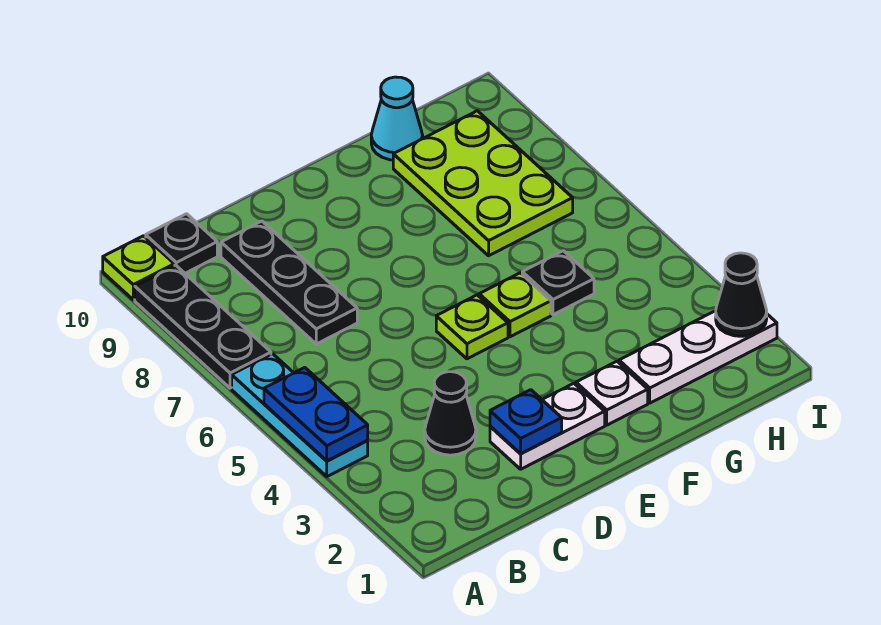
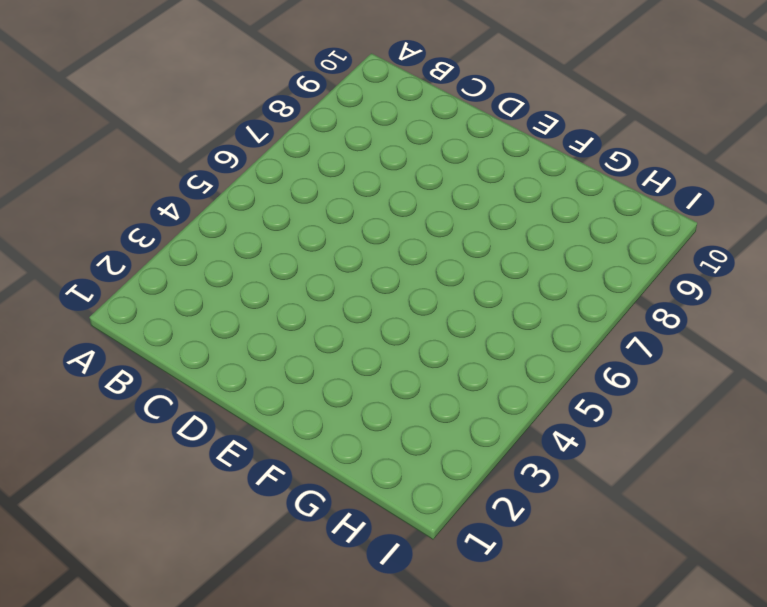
none -> cyan 1x3 plate [232,354,368,476]
none -> black 1x3 plate [135,265,271,388]
none -> lime 1x1 plate [103,236,174,300]

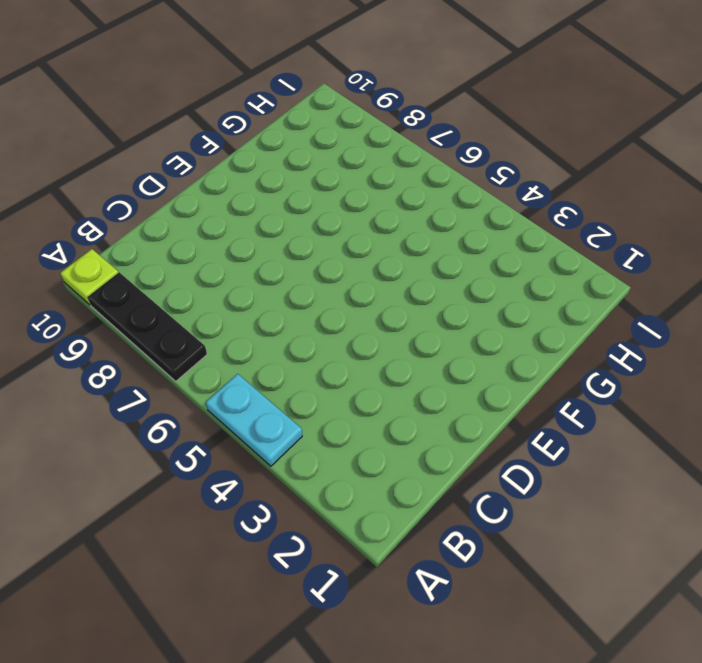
cyan 1x2 plate [206,374,302,466] -> cyan 1x3 plate [232,354,368,476]
none -> black 1x1 plate [146,214,217,273]
none -> black 1x1 cone [425,372,476,455]
none -> black 1x3 plate [221,221,357,344]

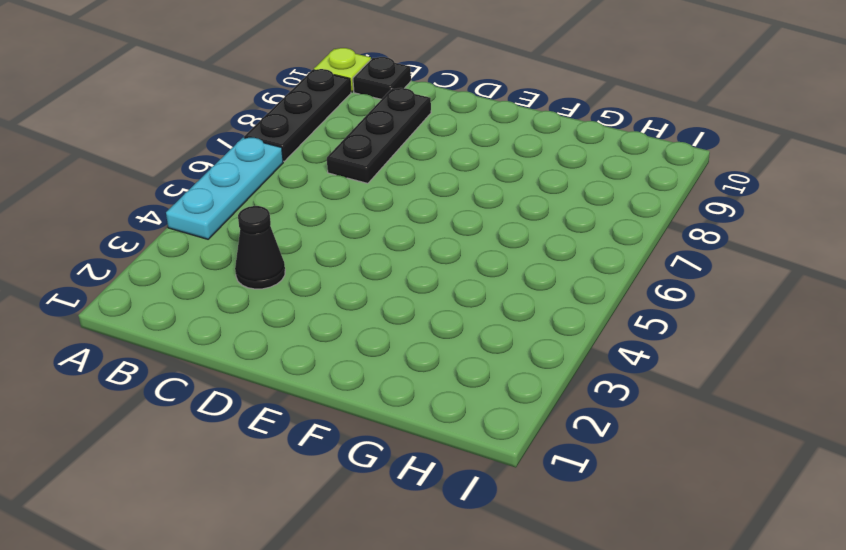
none -> white 1x2 plate [490,383,605,469]
none -> lime 1x1 plate [436,295,508,359]
none -> white 1x1 plate [576,361,648,425]

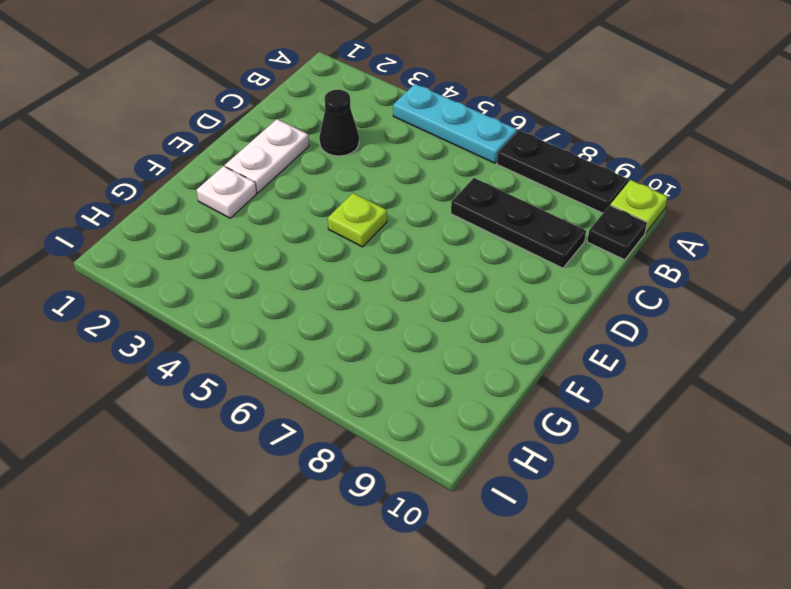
none -> lime 1x1 plate [479,273,551,337]
none -> white 1x3 plate [619,311,777,403]
none -> black 1x1 plate [522,251,594,315]

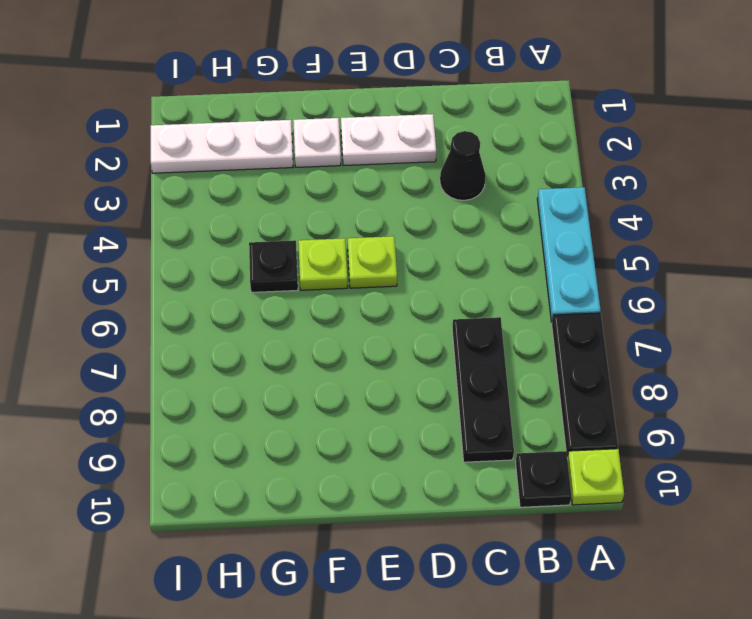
none -> lime 2x3 plate [393,111,573,256]
none -> cyan 1x1 cone [371,77,423,160]
none -> blue 1x2 plate [264,368,368,461]

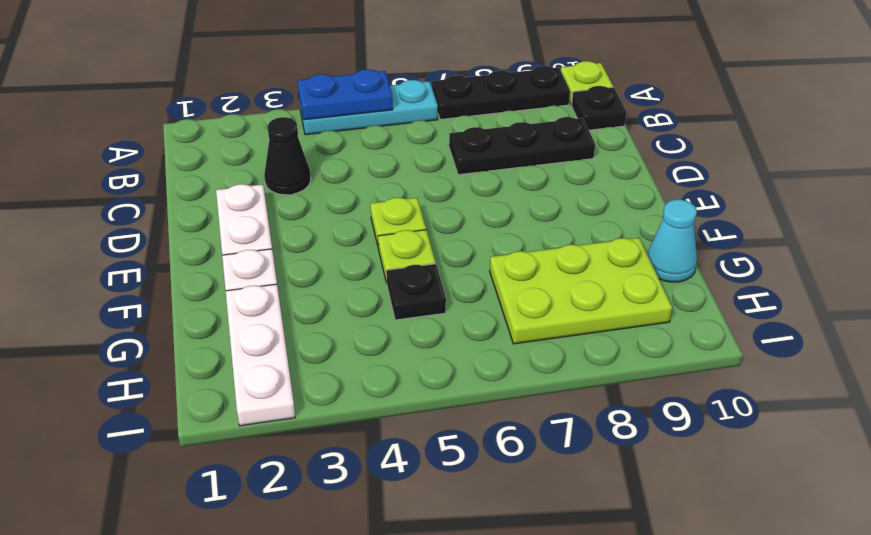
none -> blue 1x1 plate [490,390,562,453]
none -> black 1x1 cone [716,253,767,336]

